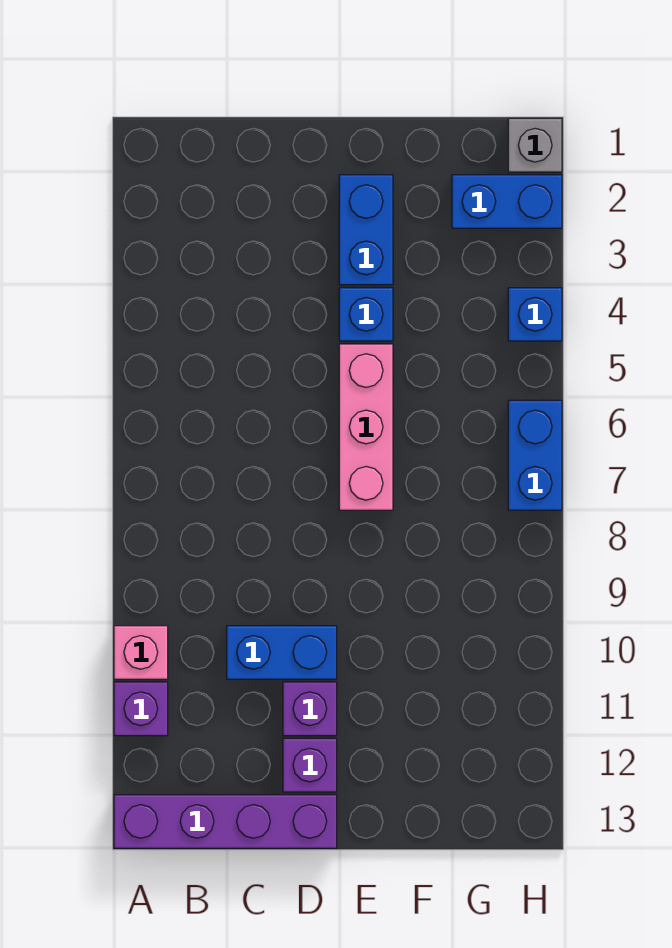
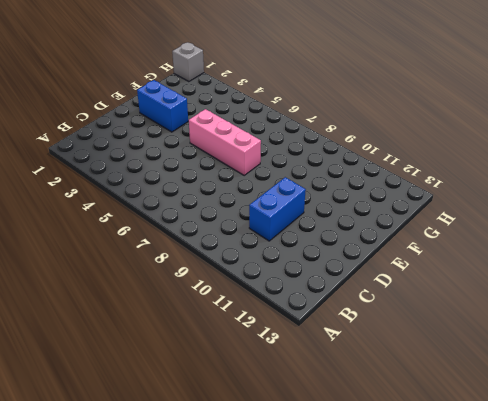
none -> pink 1x1 brick [114,626,168,679]
none -> purple 1x1 brick [114,682,168,736]
none -> purple 1x4 brick [114,795,337,848]

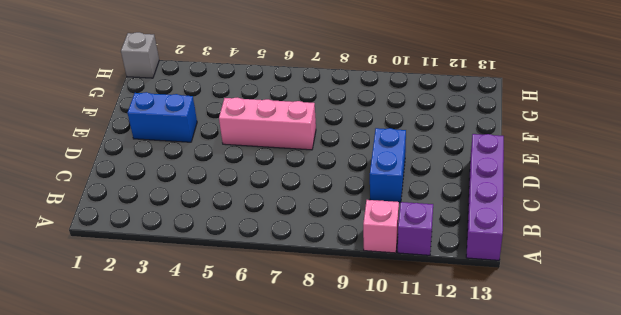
none -> purple 1x1 brick [283,682,337,736]
none -> purple 1x1 brick [283,738,337,792]
none -> blue 1x1 brick [339,288,393,341]

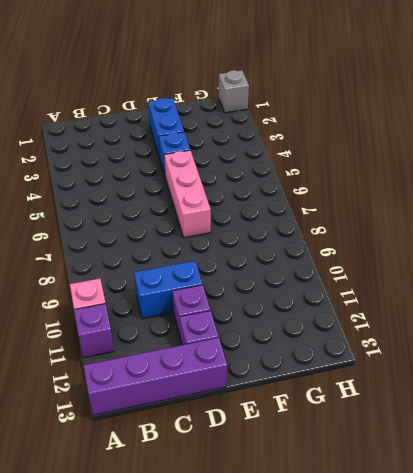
none -> blue 1x2 brick [452,175,562,228]
none -> blue 1x1 brick [508,288,562,341]
none -> blue 1x2 brick [508,400,562,510]

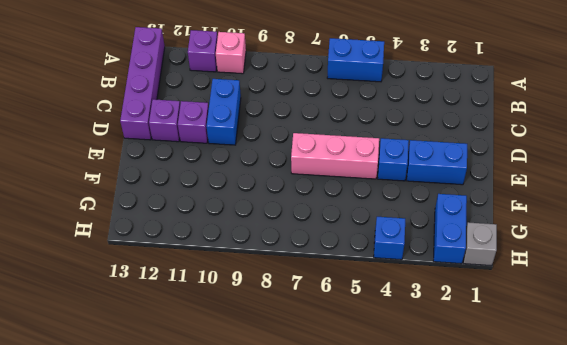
blue 1x2 brick [327,38,384,82] -> blue 1x2 brick moved to [508,400,562,510]

